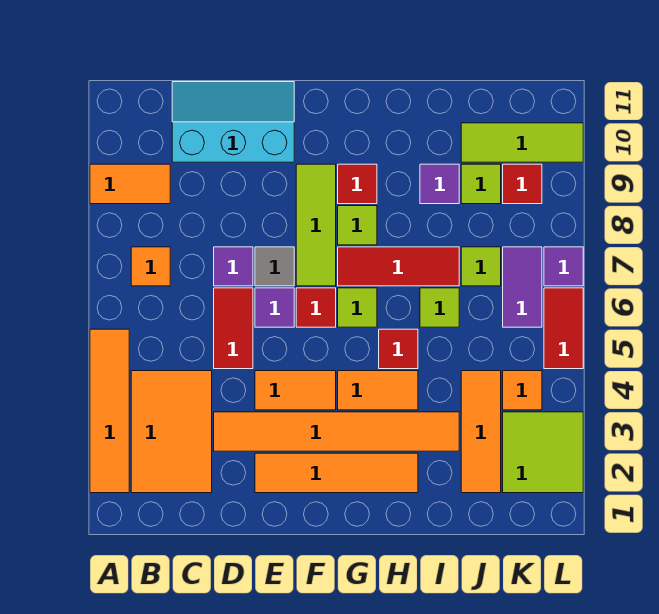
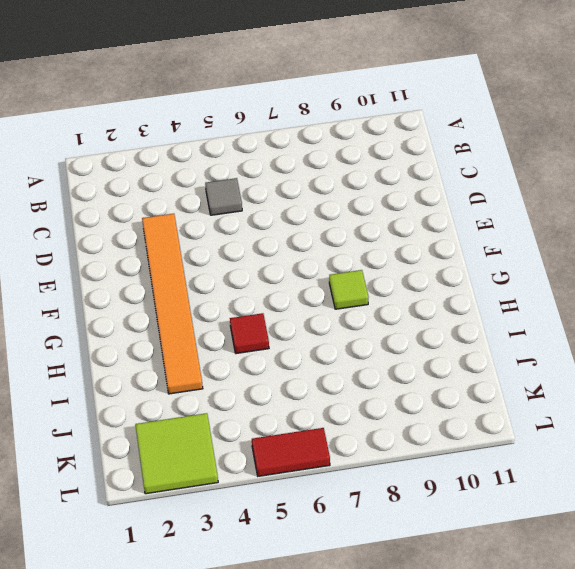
grey 1x1 tile [205,178,242,215] -> grey 1x1 tile moved to [255,247,294,286]
none -> orange 1x4 tile [90,329,129,493]
none -> orange 1x2 tile [90,164,170,204]
none -> orange 2x3 tile [131,371,212,493]
none -> orange 1x1 tile [131,247,170,286]

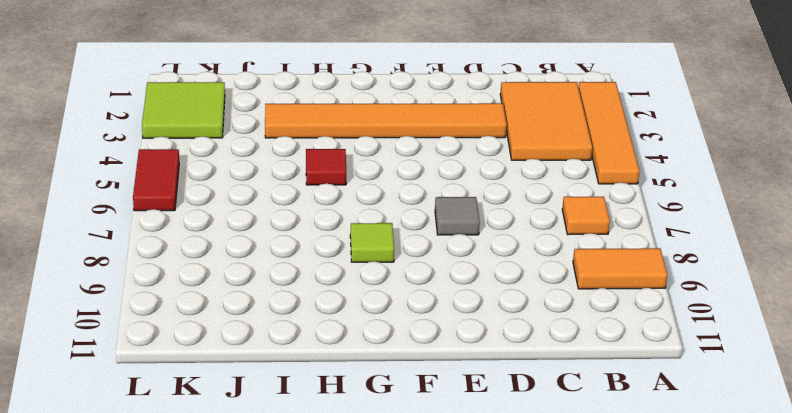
none -> cyan 2x3 slope [172,82,294,162]
none -> red 1x2 tile [214,288,253,369]
none -> purple 1x1 tile [214,247,253,286]
none -> orange 1x4 tile [255,453,418,493]

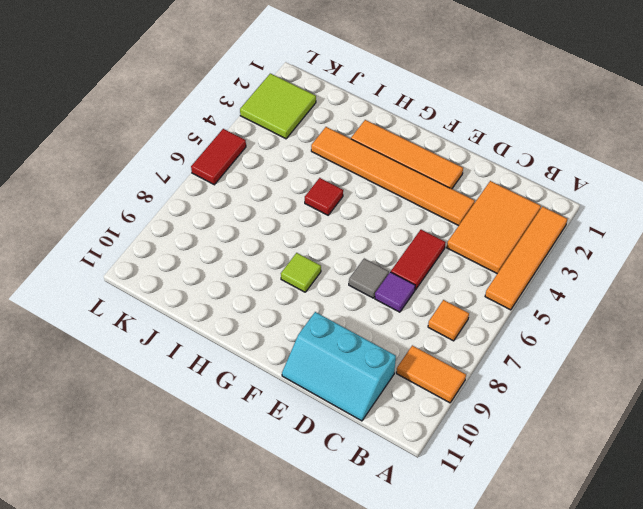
none -> orange 1x2 tile [255,371,336,410]
none -> purple 1x1 tile [255,288,294,327]
none -> red 1x1 tile [296,288,336,327]
none -> lime 1x3 tile [296,164,336,286]

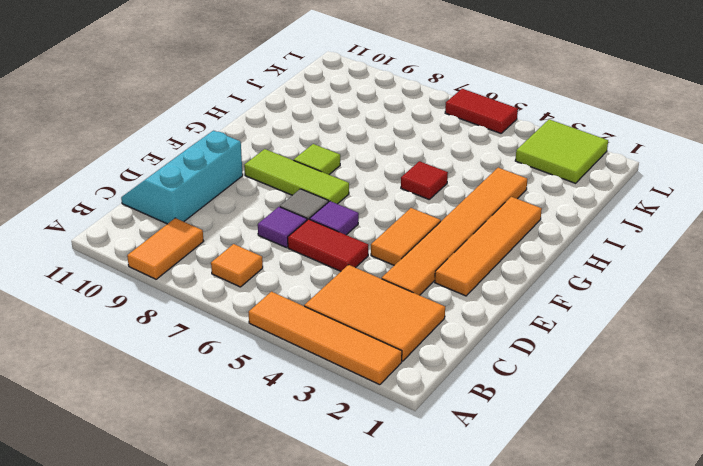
none -> red 1x1 tile [296,288,336,327]
none -> orange 1x2 tile [338,371,418,410]
none -> lime 1x1 tile [338,288,377,327]
none -> red 1x3 tile [338,247,459,286]

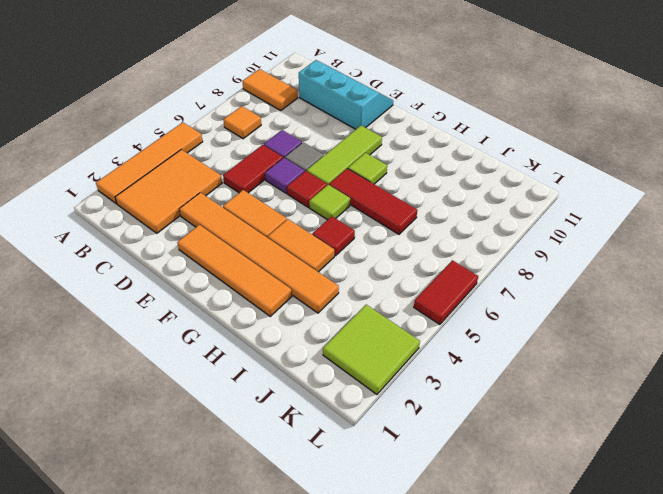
none -> red 1x1 tile [338,164,377,204]
none -> lime 1x1 tile [420,288,459,327]
none -> purple 1x1 tile [420,164,459,204]
none -> orange 1x3 tile [461,371,501,493]

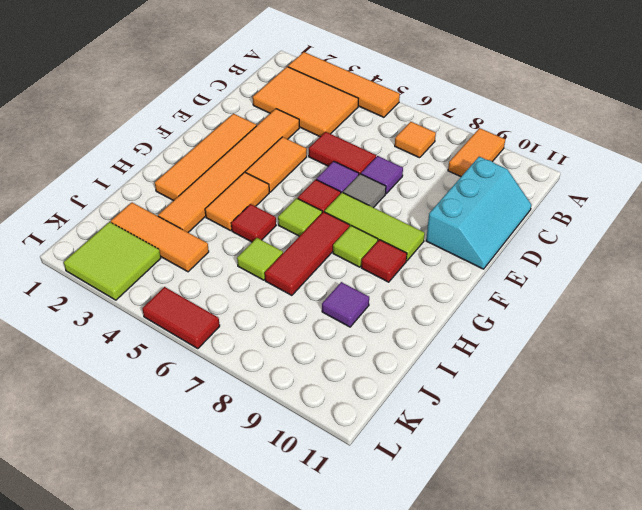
none -> lime 1x1 tile [461,247,501,286]
none -> lime 1x1 tile [461,164,501,204]
none -> lime 1x3 tile [461,123,583,162]
none -> orange 1x1 tile [503,371,542,410]

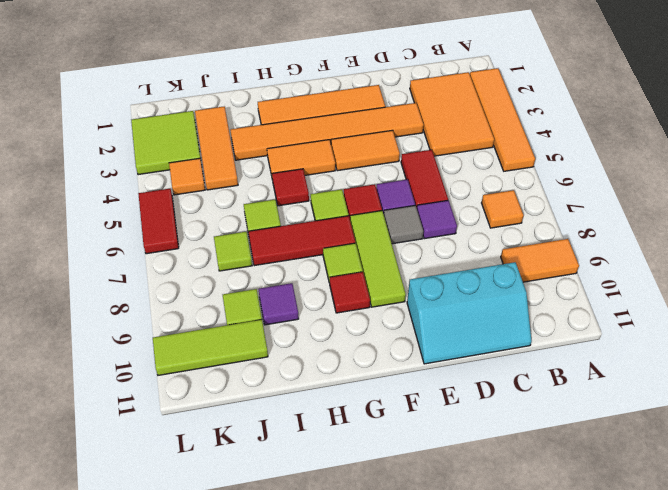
none -> purple 1x2 tile [503,247,542,327]
none -> red 1x1 tile [503,164,542,204]
none -> purple 1x1 tile [544,247,583,286]

